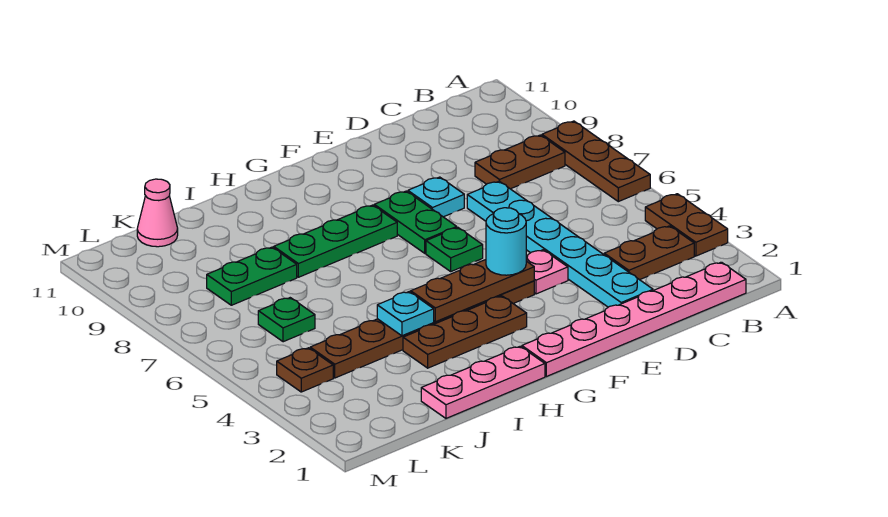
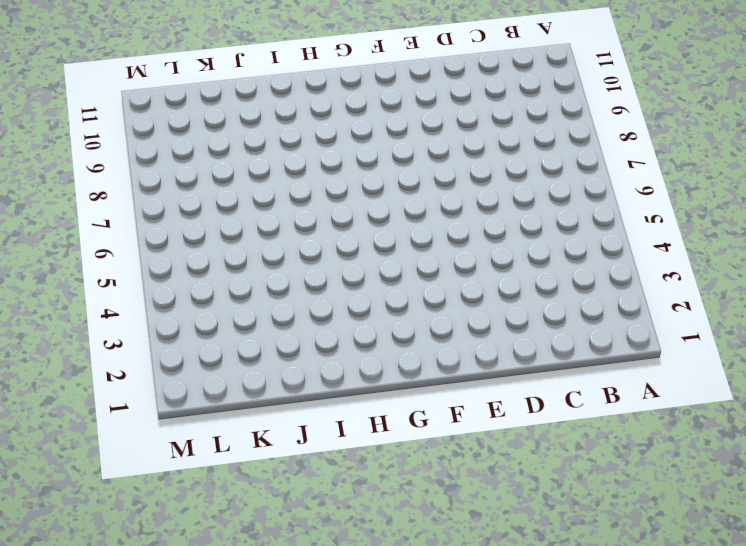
none -> brown 1x2 plate [645,194,728,256]
none -> brown 1x3 plate [542,121,650,202]
none -> pink 1x6 plate [522,262,746,376]

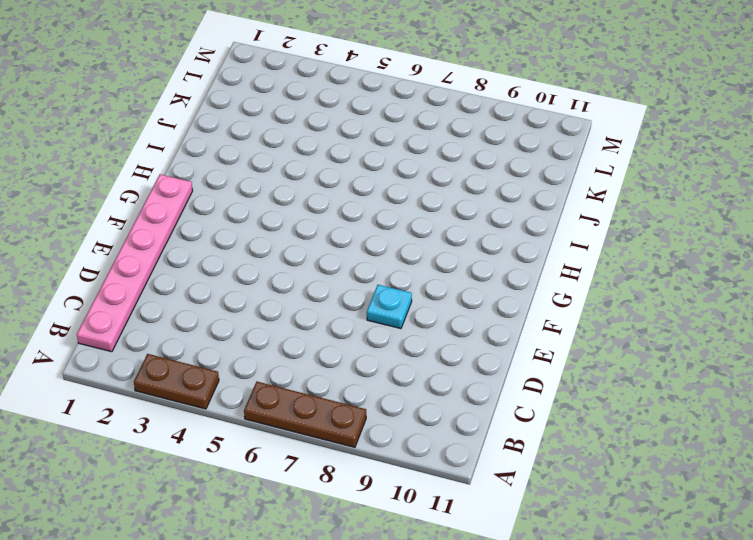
none -> brown 1x2 plate [604,226,694,280]
none -> brown 1x2 plate [475,135,565,189]
none -> cyan 1x6 plate [467,181,653,307]

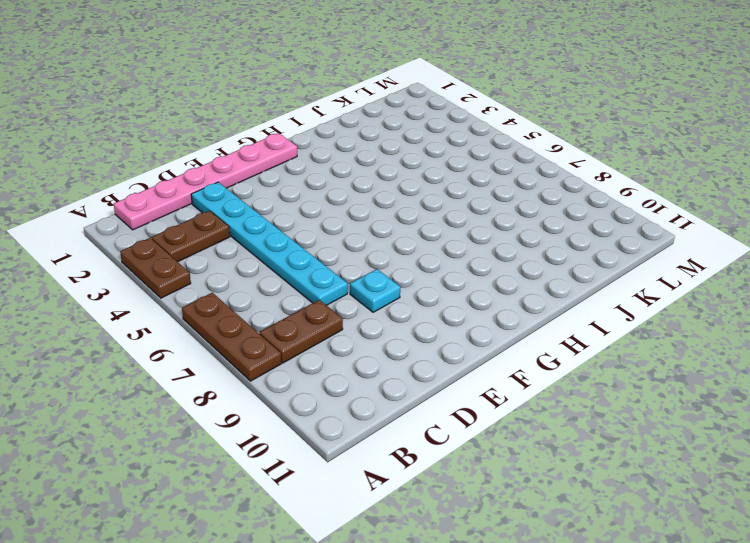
none -> pink 1x1 plate [526,250,568,294]
none -> brown 1x6 plate [310,281,534,378]
none -> green 1x1 plate [426,228,483,271]

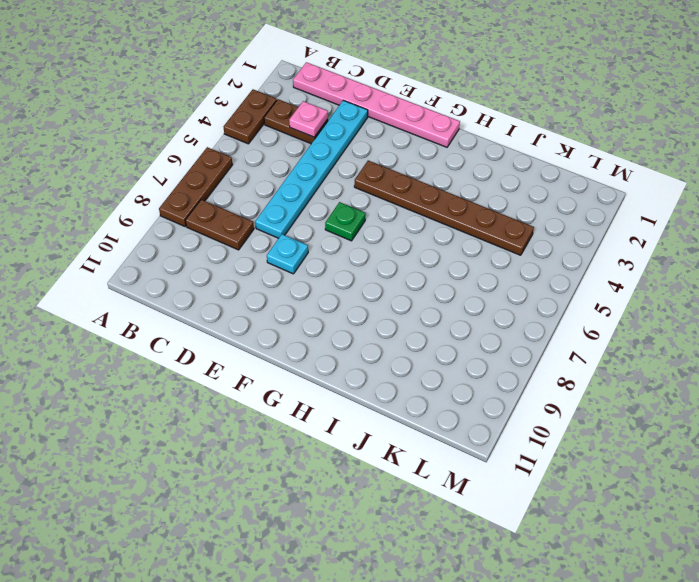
pink 1x1 plate [289,101,328,137] -> pink 1x1 plate moved to [526,250,568,294]
none -> green 1x2 plate [374,191,457,253]
none -> brown 1x3 plate [403,296,527,368]
none -> green 1x3 plate [274,205,397,277]

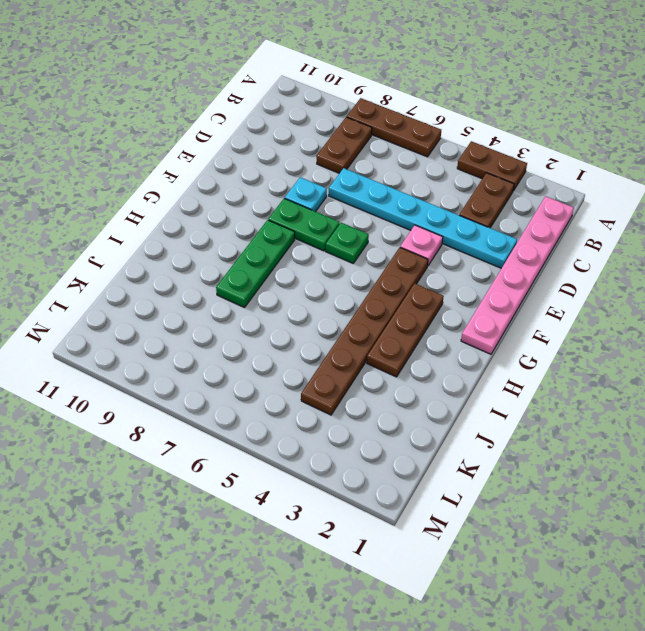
none -> pink 1x3 plate [421,346,545,418]
none -> green 1x2 plate [207,247,297,305]
none -> green 1x1 plate [258,298,315,342]

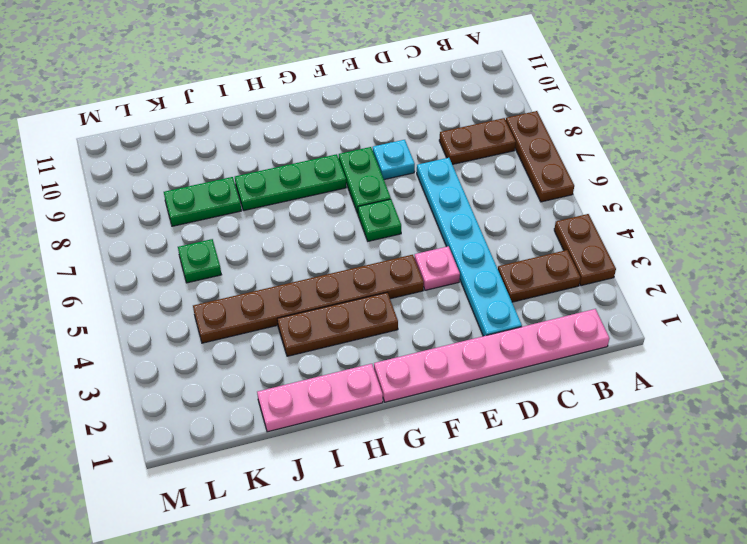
none -> pink 1x1 cone [137,179,178,247]
none -> brown 1x1 plate [277,348,333,392]
none -> brown 1x3 plate [411,260,534,322]

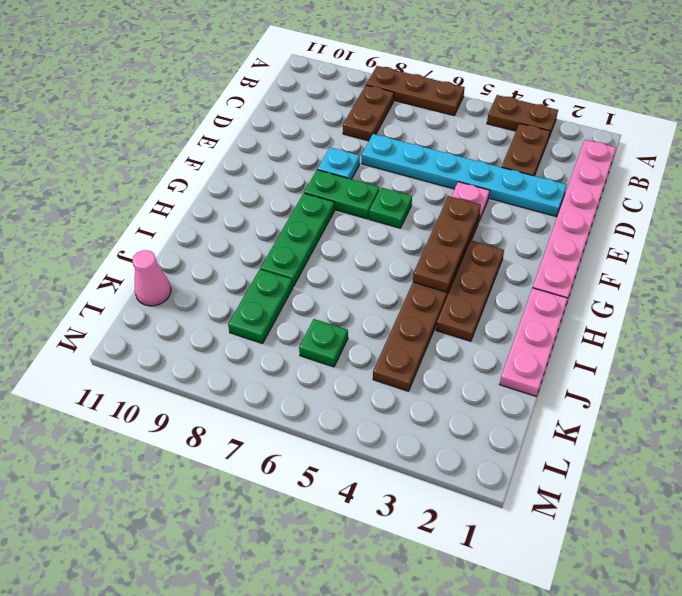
none -> brown 1x1 plate [277,348,333,392]
none -> cyan 1x1 plate [377,292,434,336]
none -> cyan 1x1 round brick [486,208,526,275]

